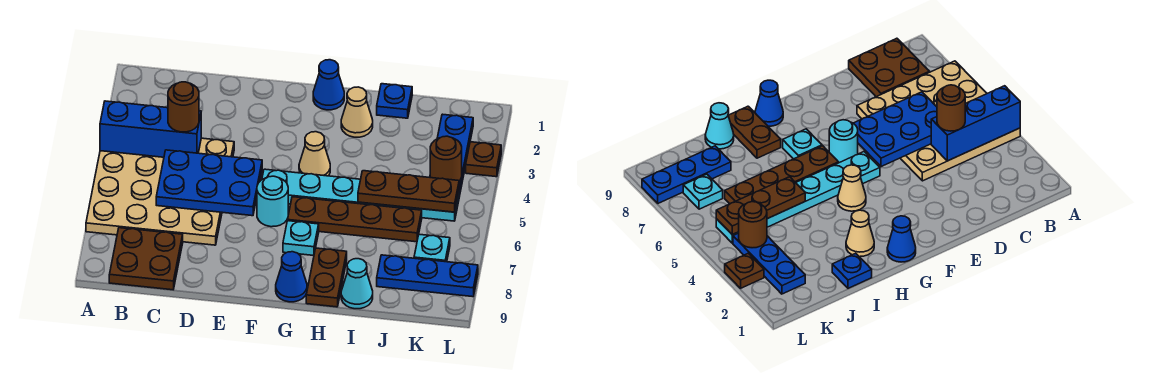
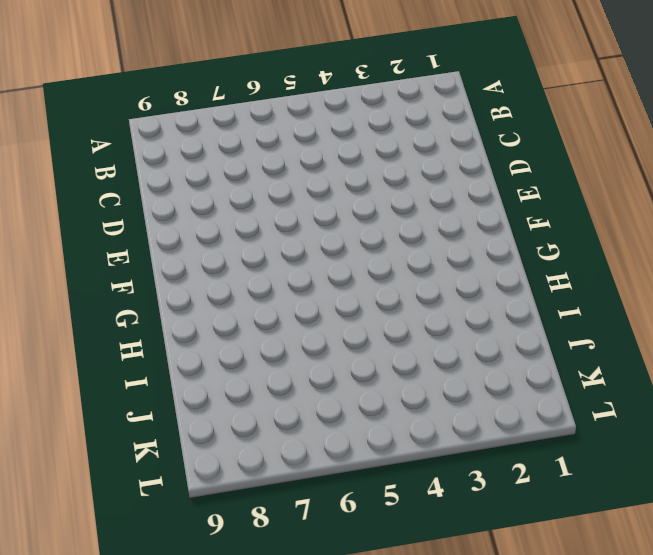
none -> tan 4x4 plate [86,138,234,245]
none -> brown 2x2 plate [109,228,183,290]
none -> cyan 1x6 plate [262,169,459,221]

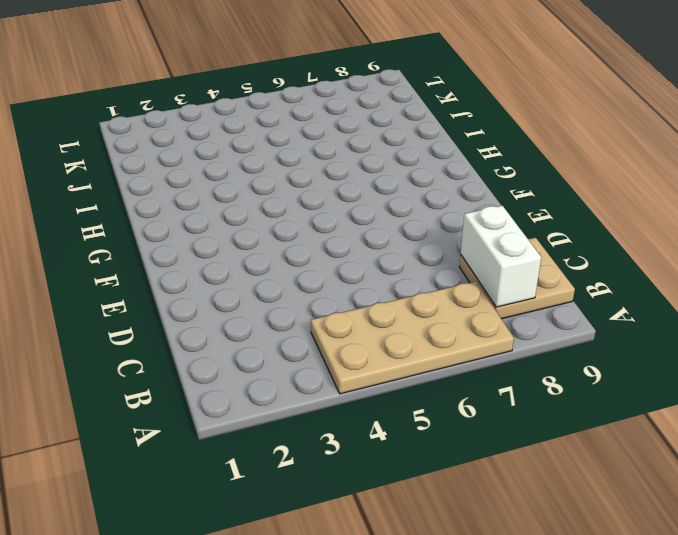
tan 2x4 plate [311,282,514,394] -> tan 4x4 plate [86,138,234,245]
tan 2x2 plate [459,238,575,319] -> brown 2x2 plate [109,228,183,290]
white 1x2 brick [461,206,541,307] -> none
none -> cyan 1x6 plate [262,169,459,221]
none -> cyan 1x1 round brick [257,176,288,227]
none -> blue 1x1 cone [313,60,344,110]

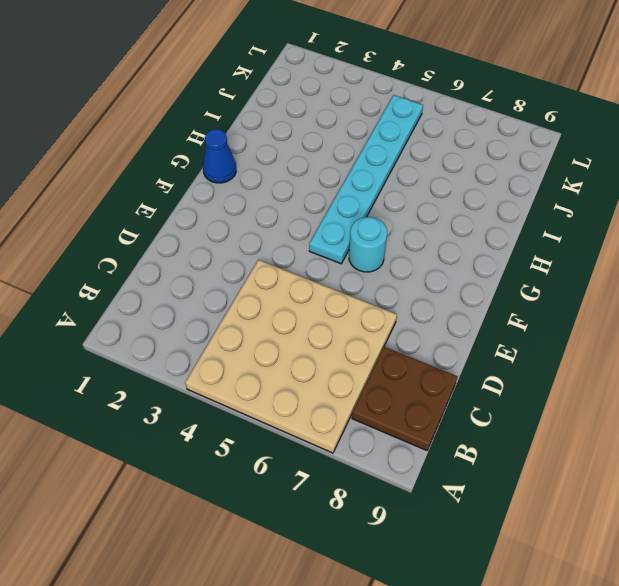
none -> tan 1x1 cone [299,132,330,176]
none -> brown 1x4 plate [288,197,422,242]
none -> cyan 1x1 plate [283,221,319,256]

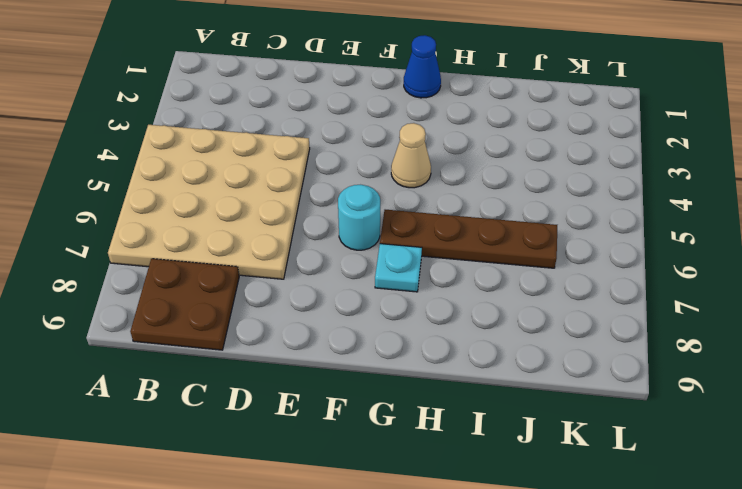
none -> cyan 1x6 plate [262,169,459,221]
none -> blue 1x1 cone [276,252,307,302]
none -> tan 1x1 cone [341,87,373,137]

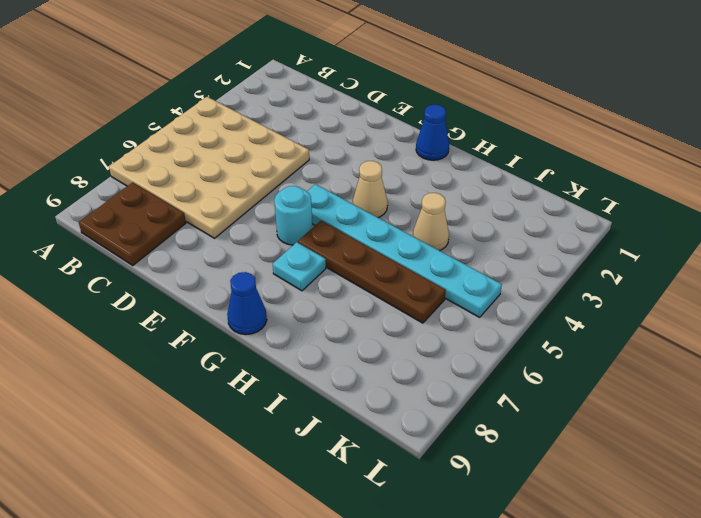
tan 1x1 cone [413,193,449,251] -> tan 1x1 cone moved to [341,87,373,137]
none -> brown 1x2 plate [306,248,347,307]
none -> blue 1x1 plate [377,84,412,118]
none -> cyan 1x1 cone [341,259,373,309]

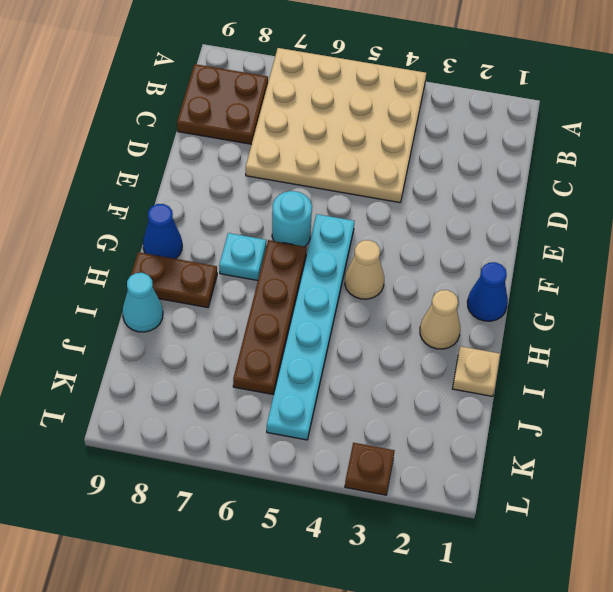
tan 1x1 plate [452,346,500,396] -> blue 1x1 plate [377,84,412,118]
none -> blue 1x3 plate [377,255,478,297]
none -> blue 1x3 plate [430,114,473,197]
none -> cyan 1x1 plate [414,234,450,262]

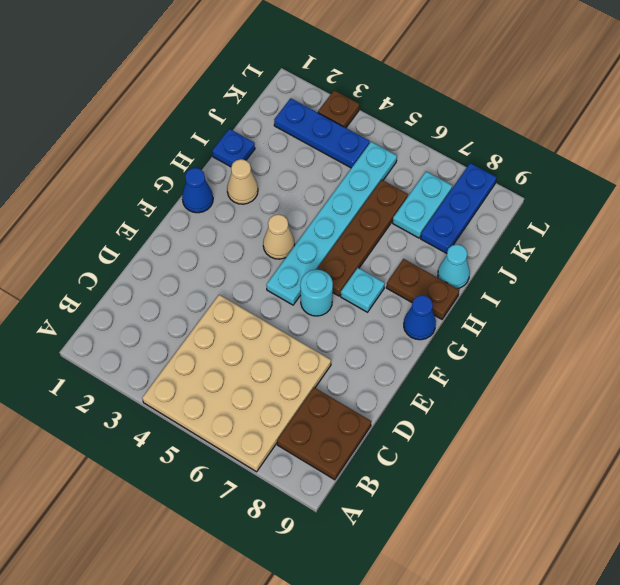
cyan 1x2 plate [393,171,452,238] -> cyan 1x1 plate [414,234,450,262]
none -> blue 1x3 brick [100,101,201,157]
none -> blue 2x3 plate [156,150,262,216]
none -> brown 1x3 plate [358,171,459,212]

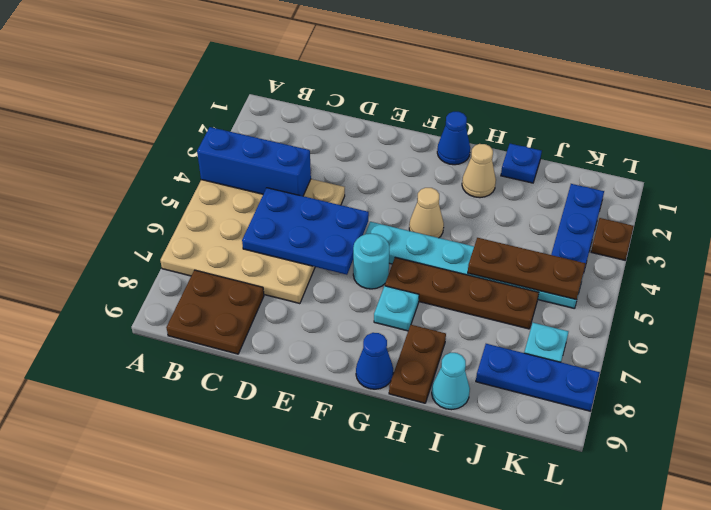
none -> brown 1x1 round brick [430,136,462,181]
none -> brown 1x1 round brick [168,82,199,132]

